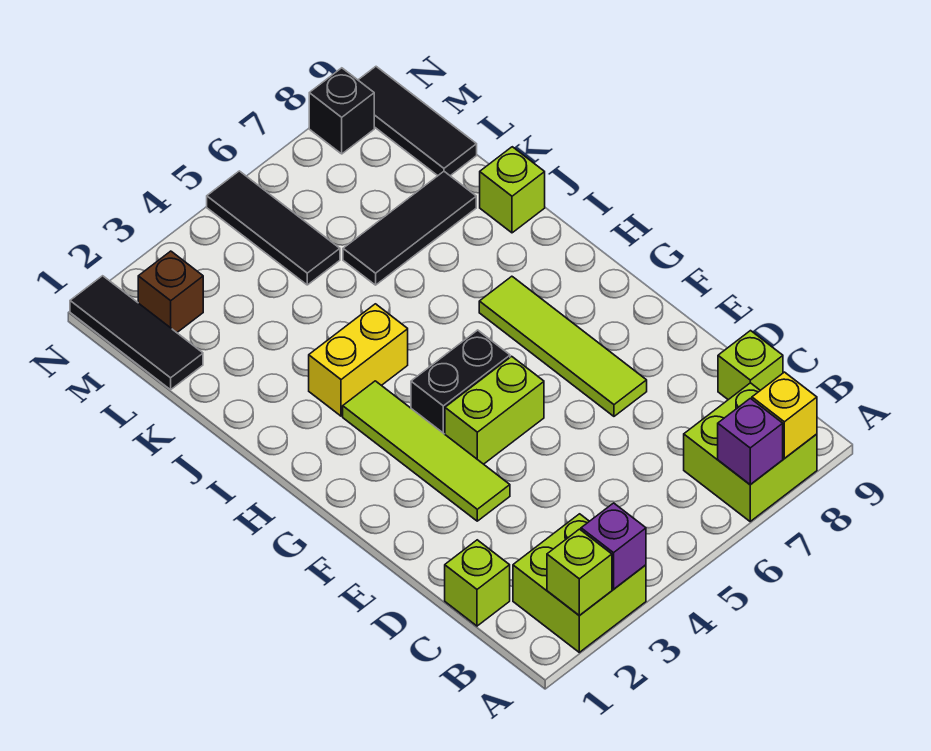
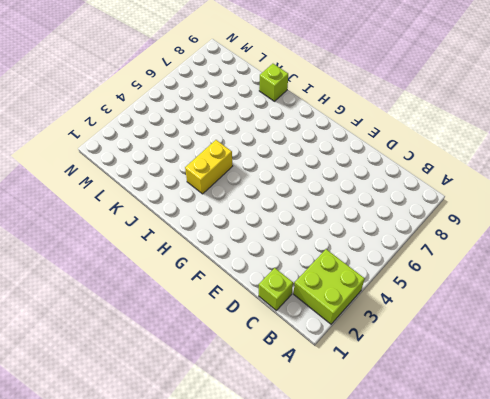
none -> lime 2x2 brick [684,383,817,521]
none -> lime 1x1 brick [718,331,783,400]
none -> lime 1x4 tile [343,381,510,521]

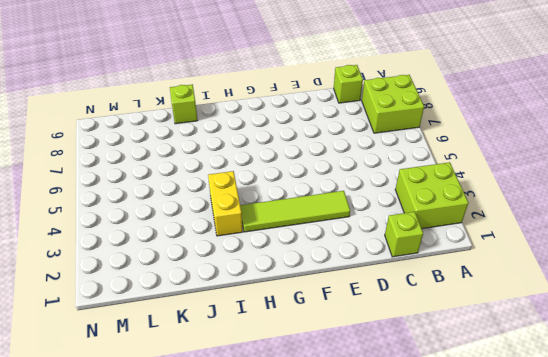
none -> lime 1x4 tile [479,276,647,416]
none -> lime 1x2 brick [445,356,544,464]
none -> black 1x2 brick [411,330,510,434]

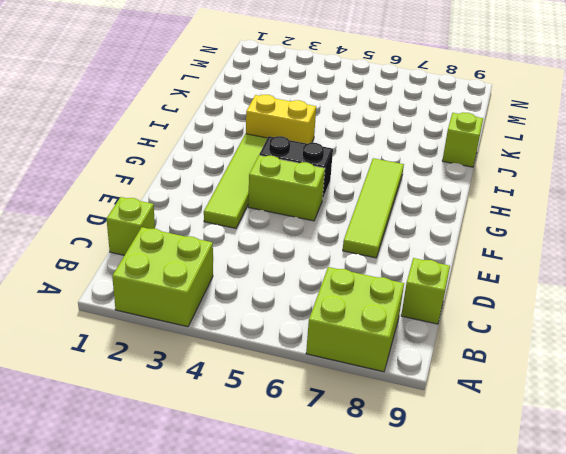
none -> black 1x3 tile [343,172,476,285]
none -> black 1x3 tile [70,276,203,390]
none -> black 1x3 tile [207,171,340,285]

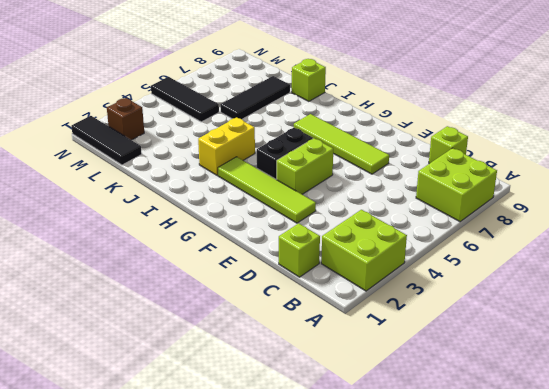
none -> black 1x3 tile [358,67,477,176]
none -> black 1x1 brick [309,68,374,154]
none -> lime 1x1 brick [547,529,612,615]

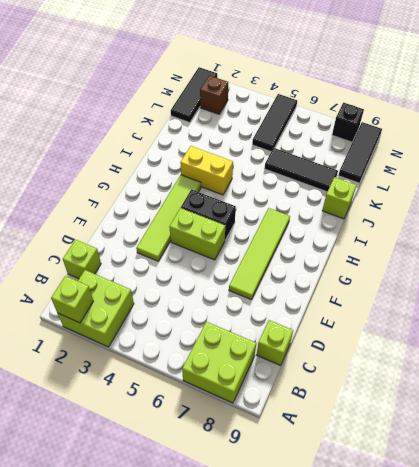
none -> purple 1x1 brick [581,503,646,589]
none -> purple 1x1 brick [718,398,783,485]
none -> yellow 1x1 brick [752,372,817,458]

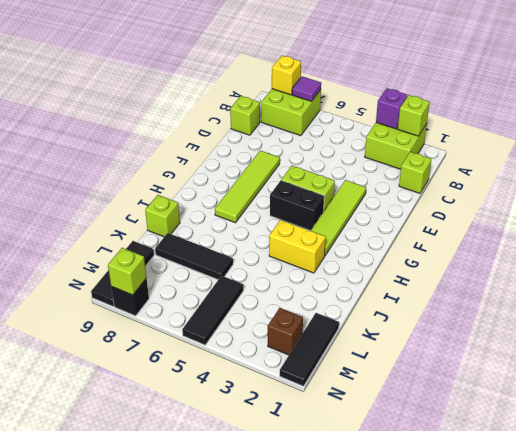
purple 1x1 tile [292,76,321,102] -> purple 1x1 brick [718,398,783,485]
lime 1x1 brick [108,248,147,295] -> none

